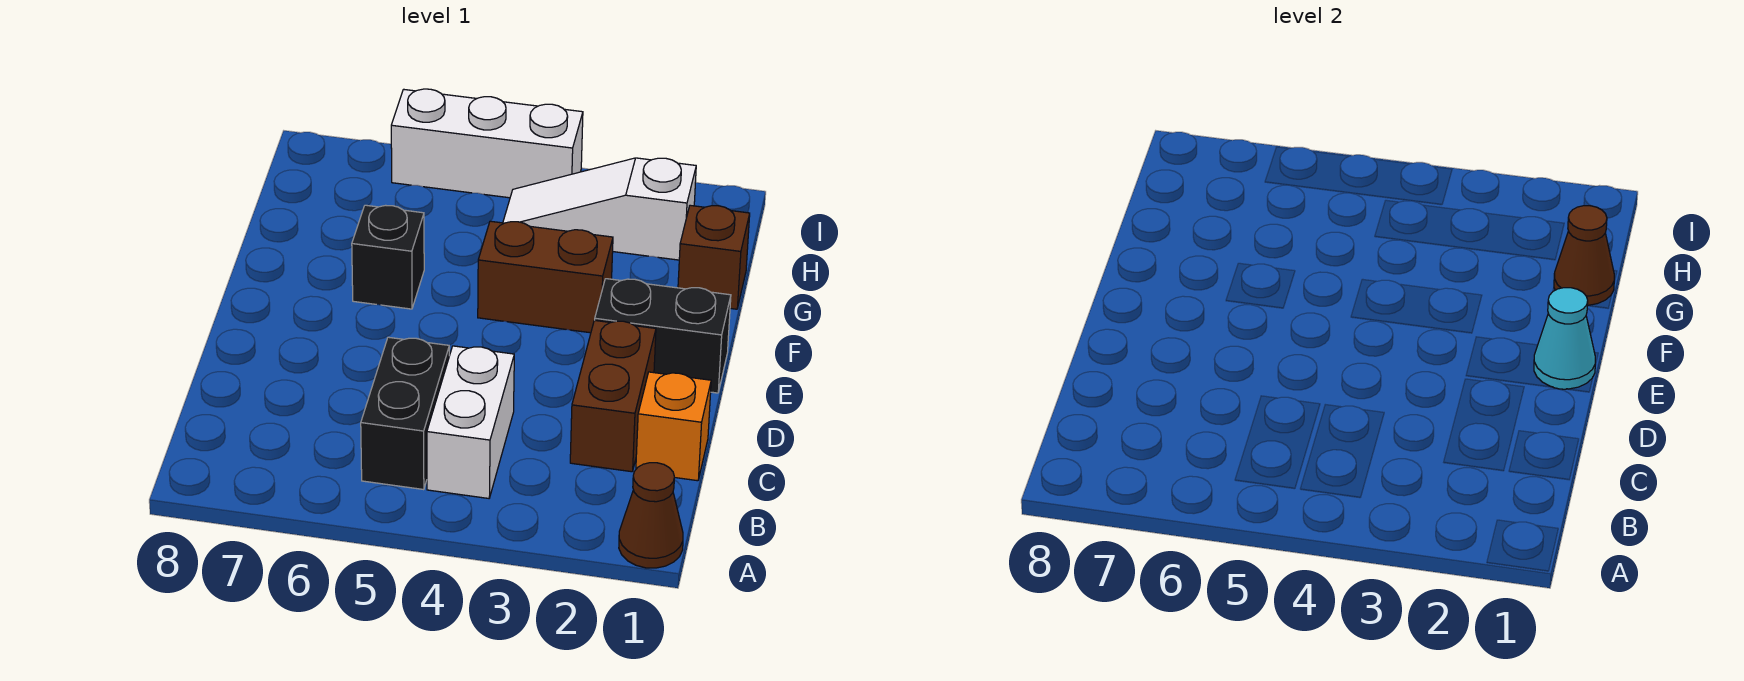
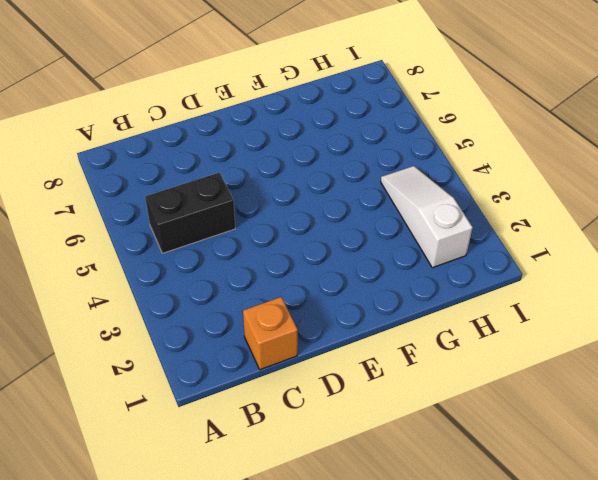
none -> brown 1x1 cone [619,463,683,568]
none -> white 1x2 brick [427,346,514,498]
none -> brown 1x2 brick [570,320,656,472]

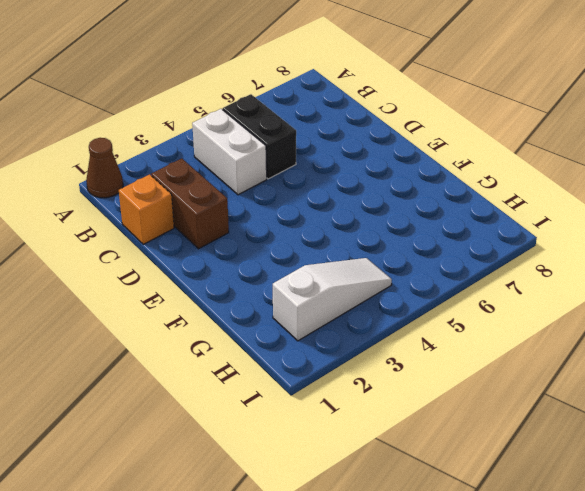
none -> black 1x2 brick [595,279,731,393]
none -> brown 1x2 brick [478,221,613,333]
none -> black 1x1 brick [352,205,424,309]

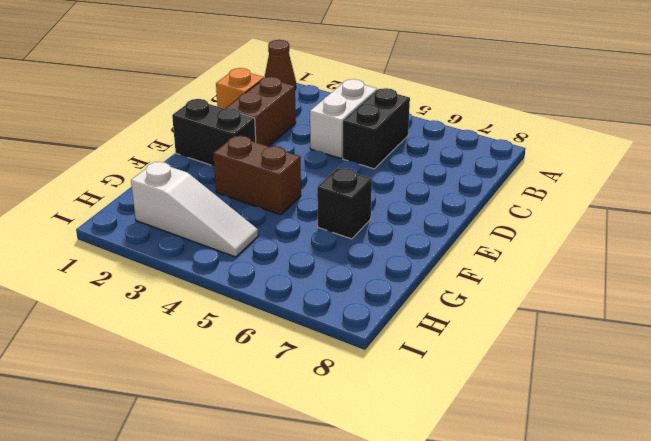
none -> brown 1x1 brick [678,205,750,309]
none -> white 1x3 brick [391,89,583,198]
none -> cyan 1x1 cone [1534,288,1595,389]

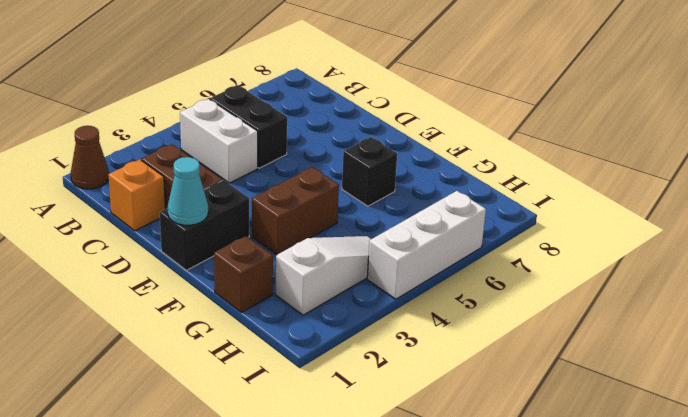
none -> brown 1x1 cone [1554,206,1614,305]

